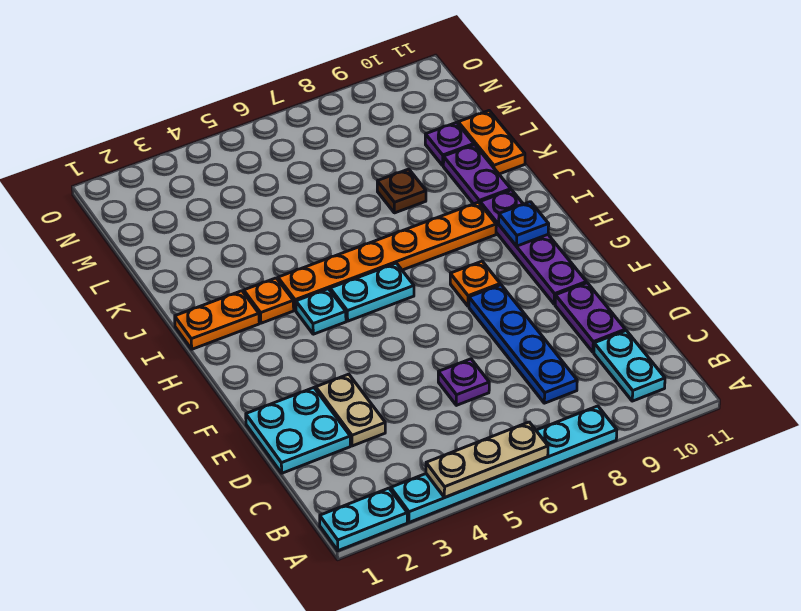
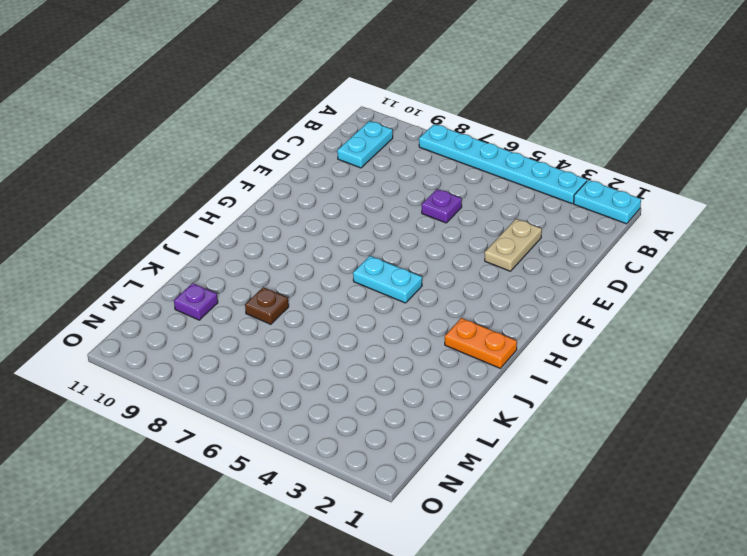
none -> blue 1x4 plate [469,285,577,403]
none -> cyan 2x2 plate [246,388,350,473]
none -> purple 1x2 plate [555,283,625,352]

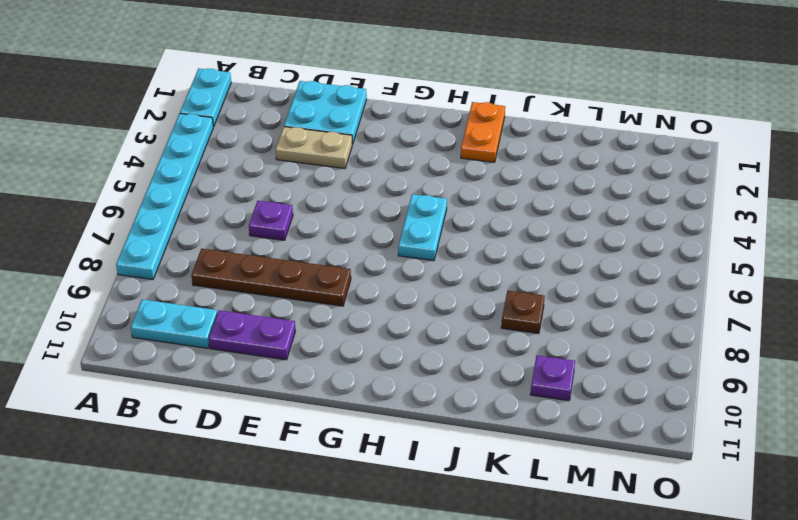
brown 1x4 plate [191,249,351,306] -> blue 1x4 plate [469,285,577,403]
none -> purple 1x4 plate [480,190,586,304]
none -> orange 1x1 plate [450,261,500,306]
none -> cyan 1x1 plate [296,289,346,334]

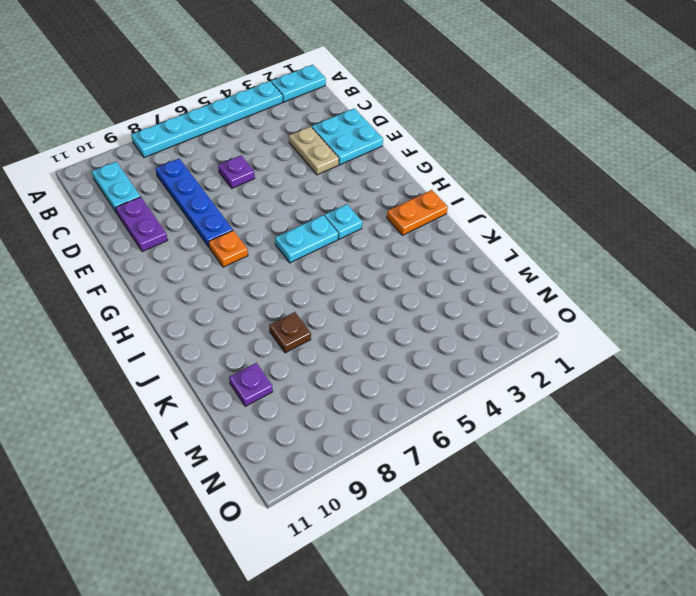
none -> purple 1x4 plate [480,190,586,304]
none -> orange 1x1 plate [244,278,294,323]
none -> orange 1x6 plate [278,202,496,310]

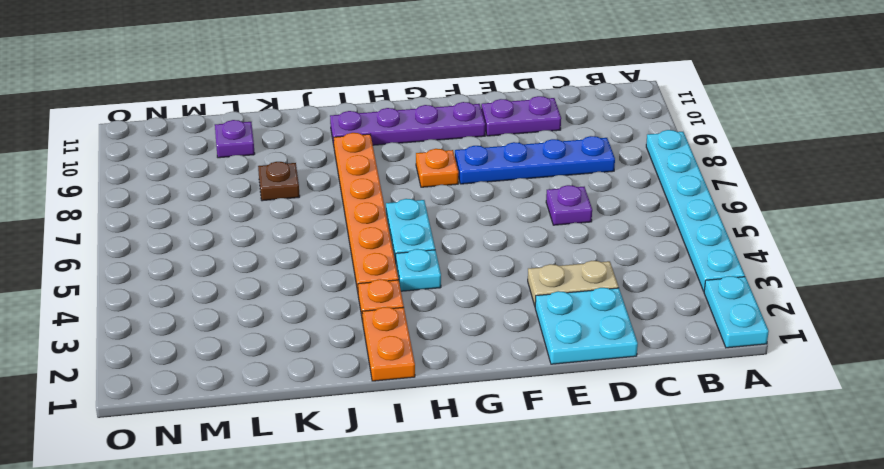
none -> cyan 1x2 plate [594,331,665,401]
none -> purple 1x2 plate [443,145,511,204]
none -> orange 1x2 plate [458,111,525,174]

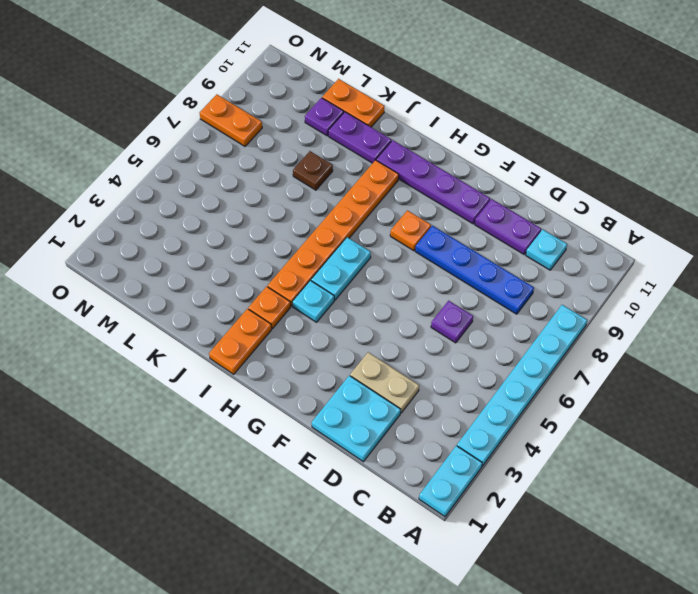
cyan 1x1 plate [526,230,567,270] -> cyan 1x2 plate [594,331,665,401]
orange 1x2 plate [200,95,262,146] -> none
none -> tan 1x3 plate [426,422,548,497]
none -> blue 1x1 plate [499,202,549,246]

